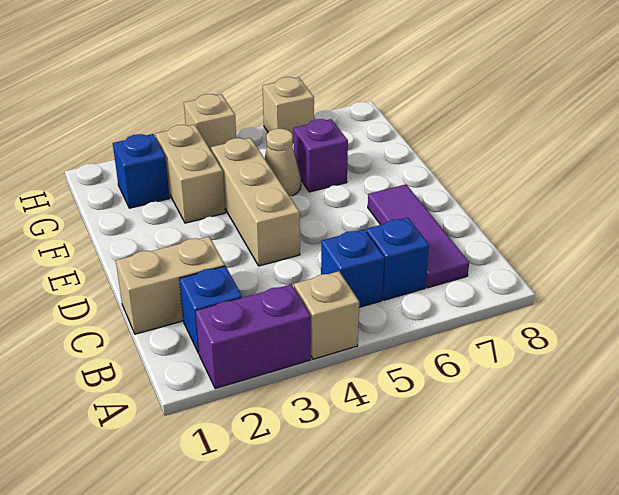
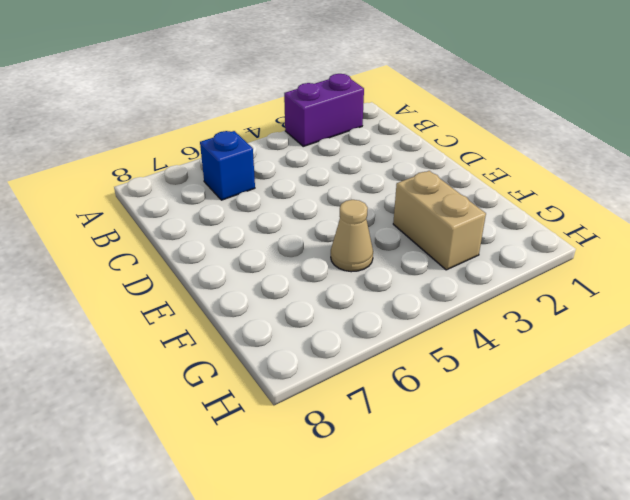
none -> tan 1x1 brick [294,271,359,359]
none -> blue 1x1 brick [179,266,242,353]
none -> blue 1x1 brick [321,229,384,307]

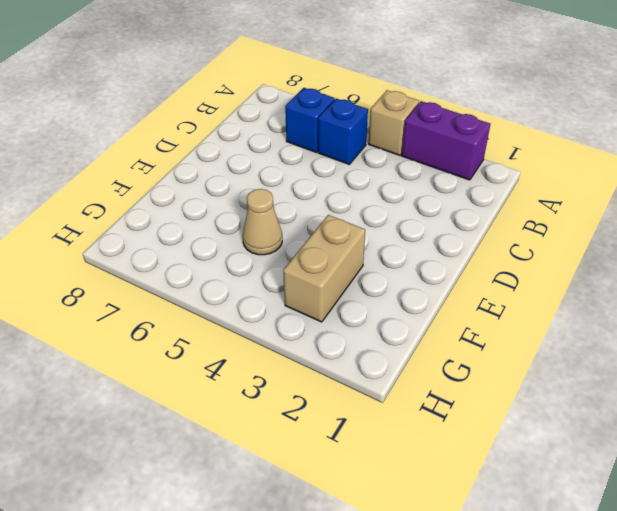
none -> blue 1x1 brick [179,266,242,353]
none -> purple 1x3 tile [368,184,469,288]
none -> tan 1x2 brick [116,236,225,334]

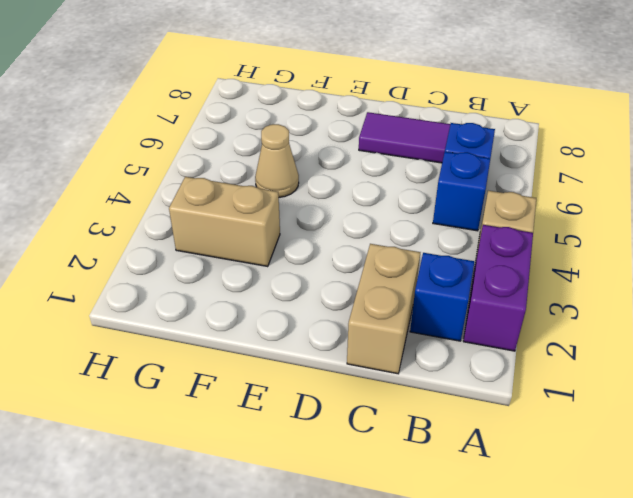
none -> tan 1x3 brick [211,138,300,266]
none -> purple 1x1 brick [293,119,348,192]
none -> blue 1x1 brick [113,134,170,208]

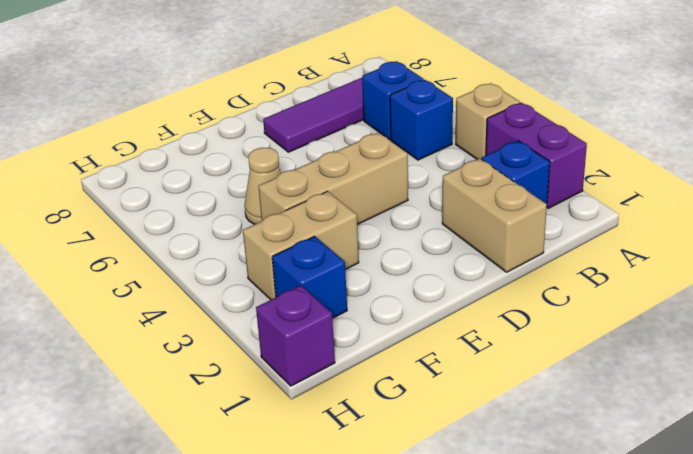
purple 1x1 brick [256,285,335,386] -> purple 1x1 brick moved to [293,119,348,192]
none -> tan 1x1 brick [184,94,236,150]
none -> tan 1x1 brick [263,77,314,143]

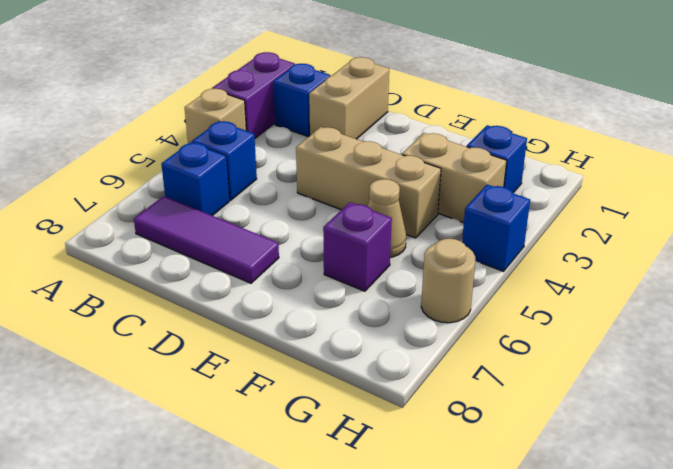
blue 1x1 brick [462,185,530,271] -> tan 1x1 brick [184,94,236,150]
tan 1x1 round brick [421,239,475,323] -> tan 1x1 brick [263,77,314,143]

